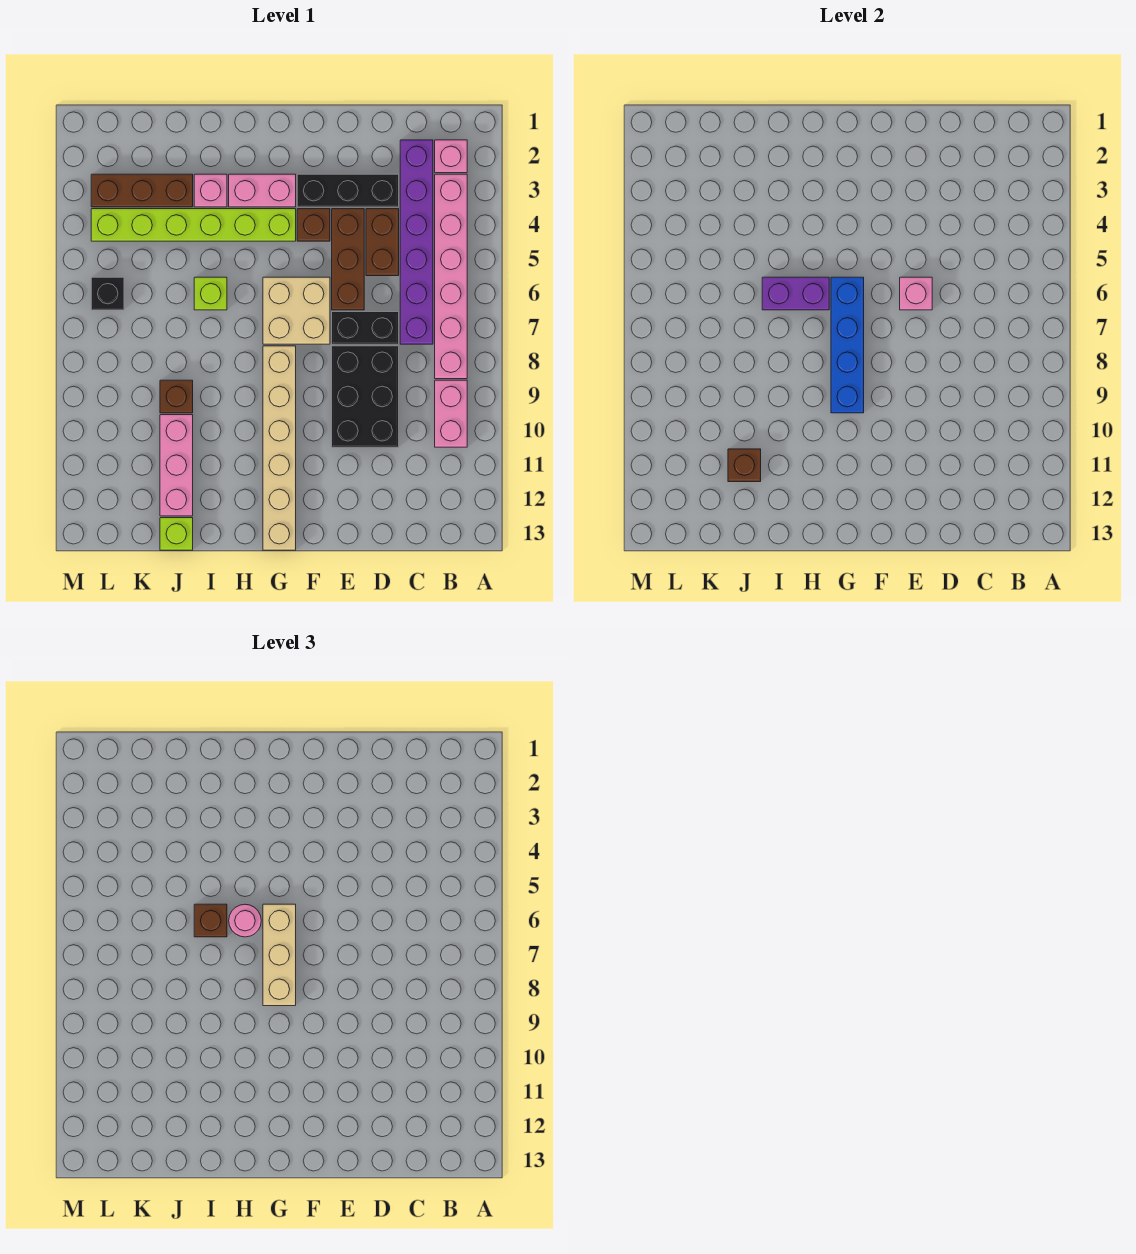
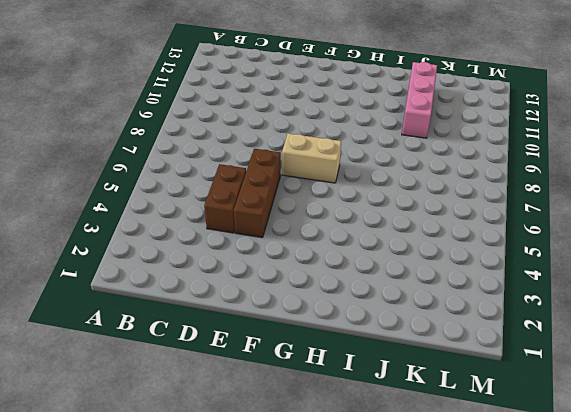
tan 1x2 brick [282,134,341,183] -> tan 2x2 brick [263,277,330,344]
none -> pink 1x1 brick [435,140,467,173]
none -> pink 1x6 brick [435,174,467,379]
none -> pink 1x2 brick [435,380,467,447]

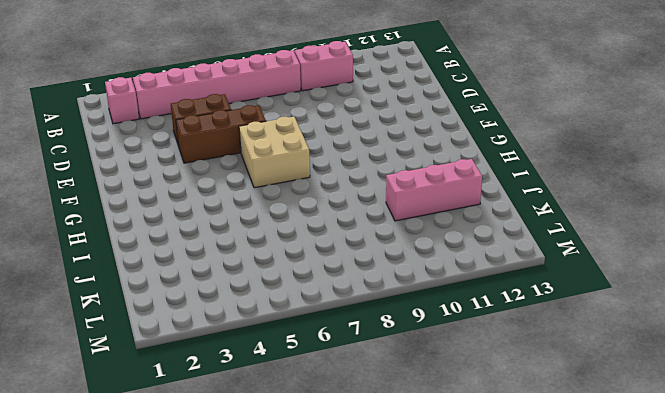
none -> purple 1x6 brick [400,140,433,344]
none -> black 1x3 brick [297,174,399,207]
none -> black 1x2 brick [332,312,399,344]

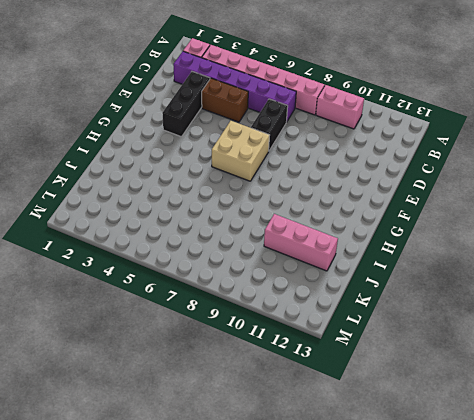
none -> black 2x3 brick [332,346,399,447]
none -> brown 1x3 brick [332,209,364,310]
none -> brown 1x1 brick [297,209,330,241]

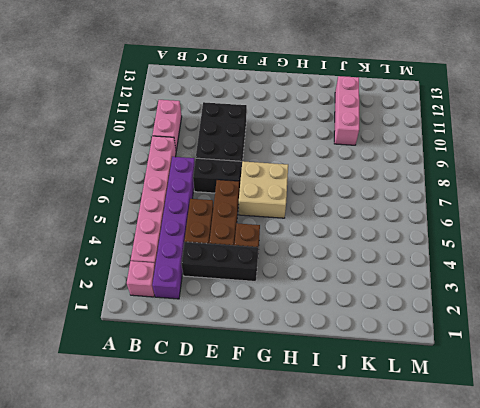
none -> pink 1x2 brick [229,174,296,207]
none -> lime 1x6 brick [91,209,296,241]
none -> tan 1x6 brick [263,346,296,550]

